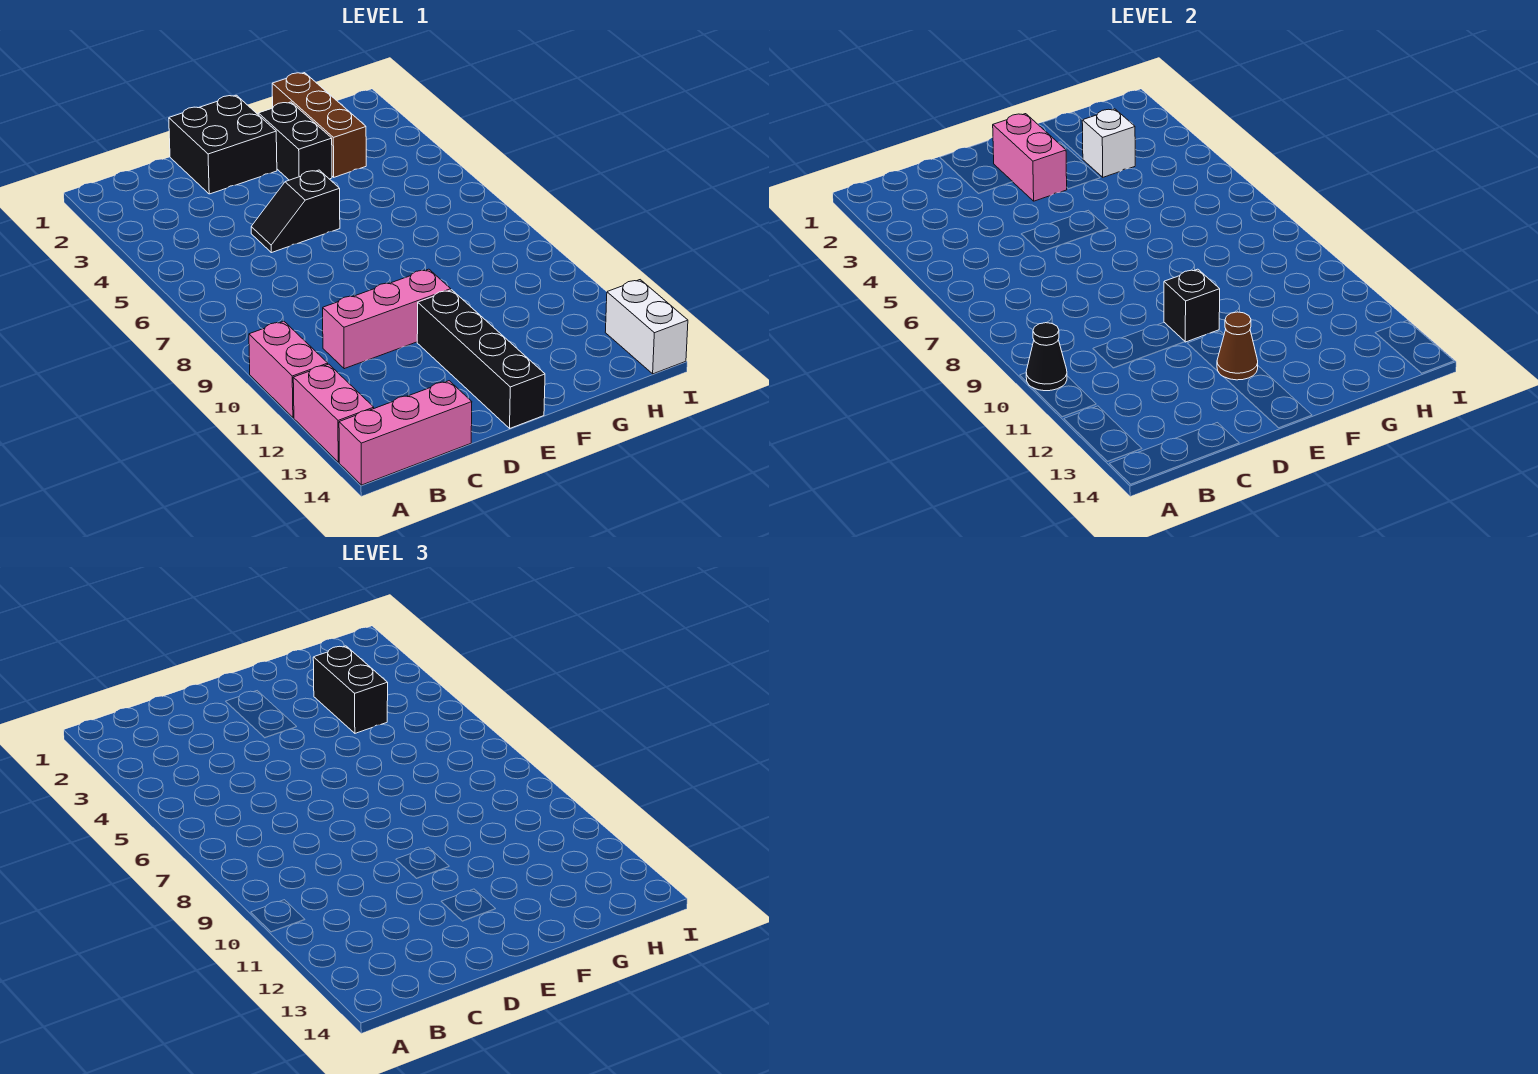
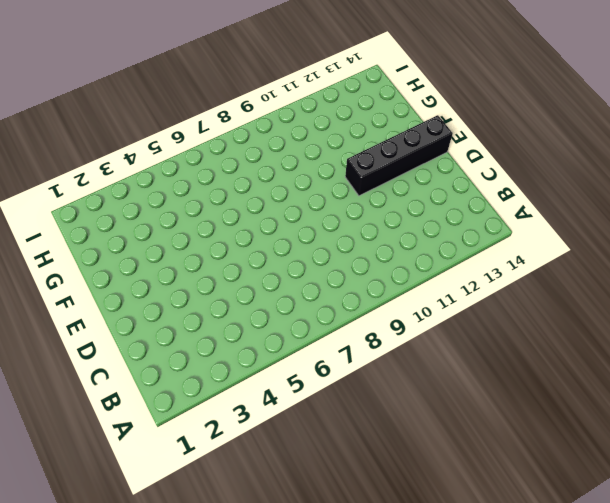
none -> pink 1x2 brick [249,321,328,417]
none -> pink 1x2 brick [293,364,374,462]
none -> pink 1x3 brick [339,381,472,485]

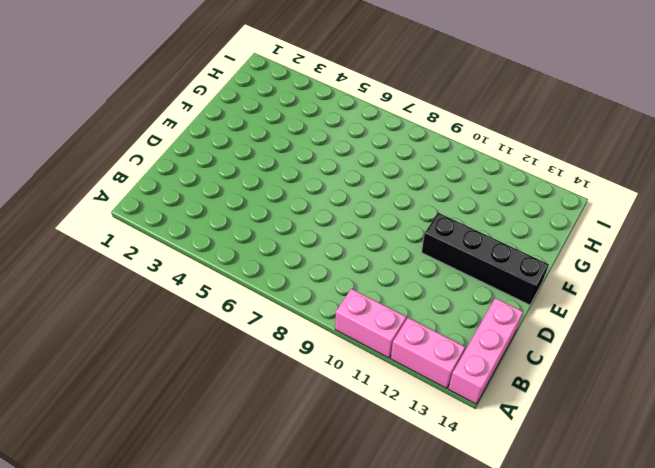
none -> pink 1x3 brick [323,269,451,369]
none -> black 2x2 brick [169,95,277,194]
none -> black 1x2 slope [251,170,340,253]

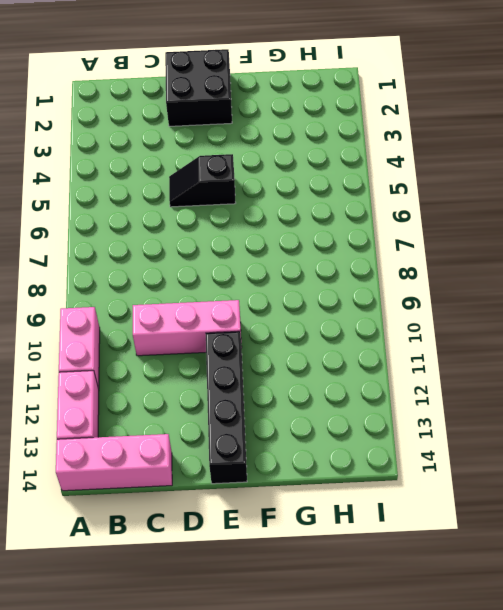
none -> black 1x2 brick [258,102,332,180]
none -> brown 1x3 brick [272,73,366,177]
none -> white 1x2 brick [605,280,688,374]

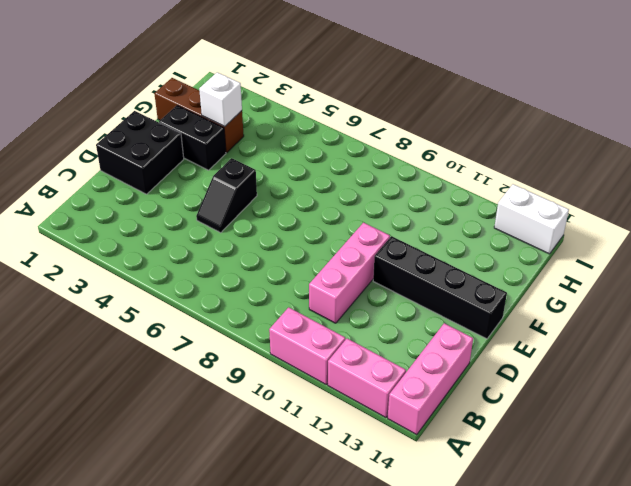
none -> black 1x1 cone [1026,323,1067,391]
none -> pink 1x2 brick [993,114,1067,201]
none -> black 1x1 brick [1164,269,1220,342]

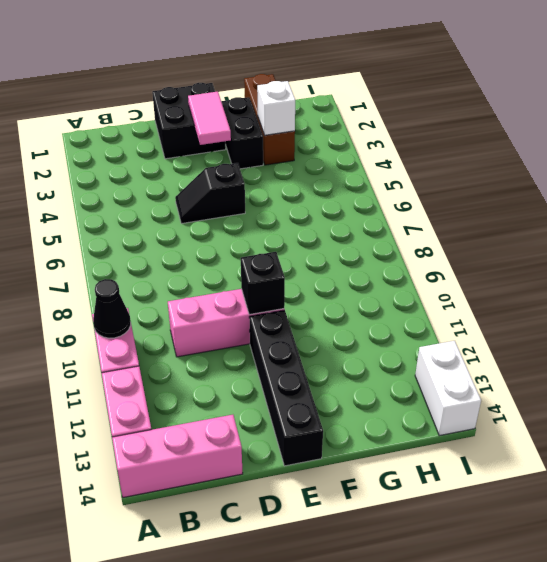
pink 1x2 tile [188,92,231,145] -> pink 1x2 brick [993,114,1067,201]
none -> brown 1x1 cone [1217,312,1258,380]
none -> black 1x2 brick [313,646,388,733]

